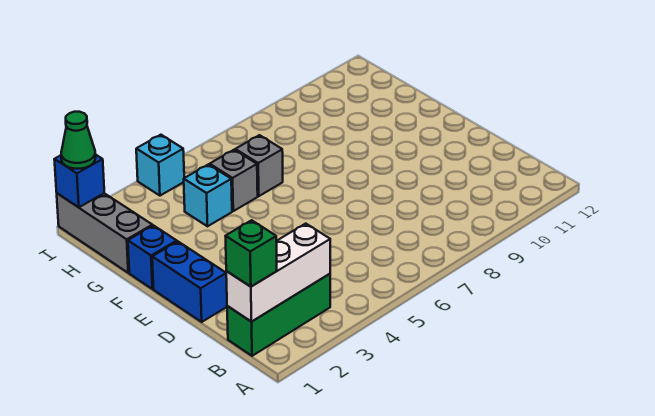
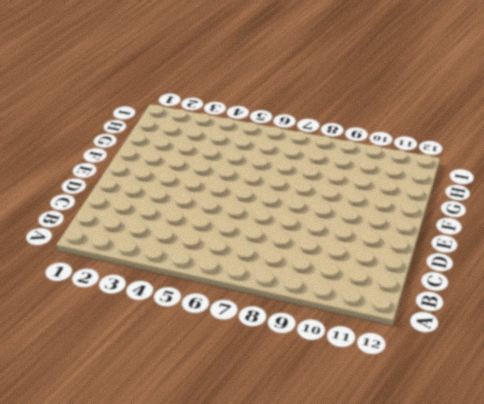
none -> green 1x3 brick [227,274,330,356]
none -> blue 1x2 brick [152,242,227,322]
none -> blue 1x1 brick [128,226,177,289]

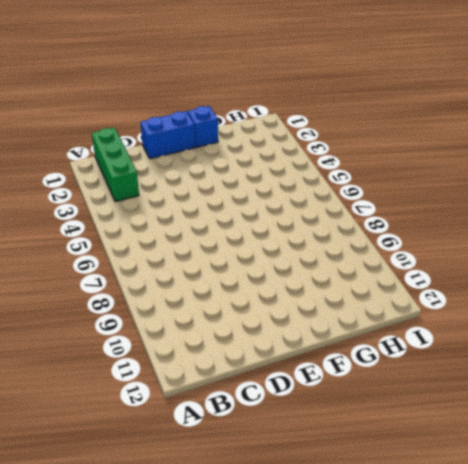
none -> grey 1x3 brick [57,193,152,273]
none -> cyan 1x1 brick [184,164,232,226]
none -> grey 1x1 brick [210,150,258,211]

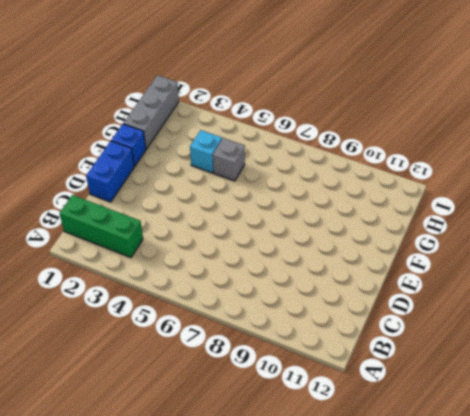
none -> grey 1x1 brick [235,135,283,196]
none -> cyan 1x1 brick [136,135,184,196]
none -> white 1x3 brick [226,224,330,322]

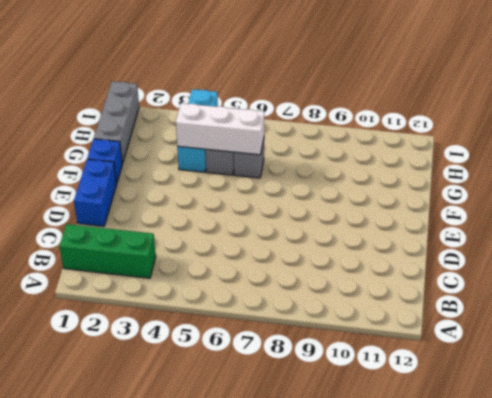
white 1x3 brick [176,103,264,155] -> white 1x3 brick moved to [226,224,330,322]
none -> blue 1x1 brick [54,155,104,207]
none -> green 1x1 brick [226,220,277,287]
none -> green 1x1 cone [61,112,96,169]

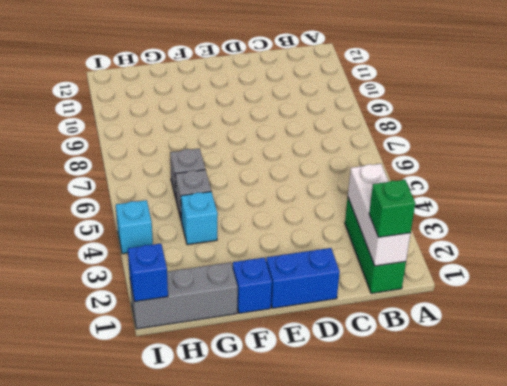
none -> green 1x1 cone [61,112,96,169]

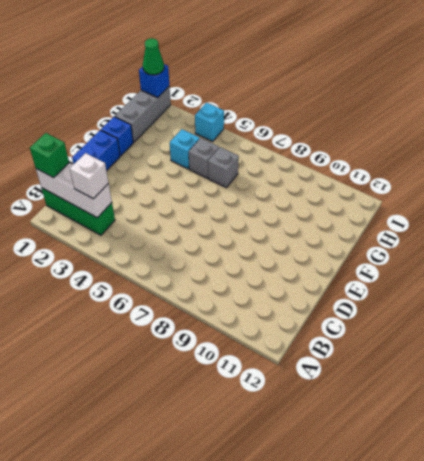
white 1x1 brick [70,153,108,199] -> none

